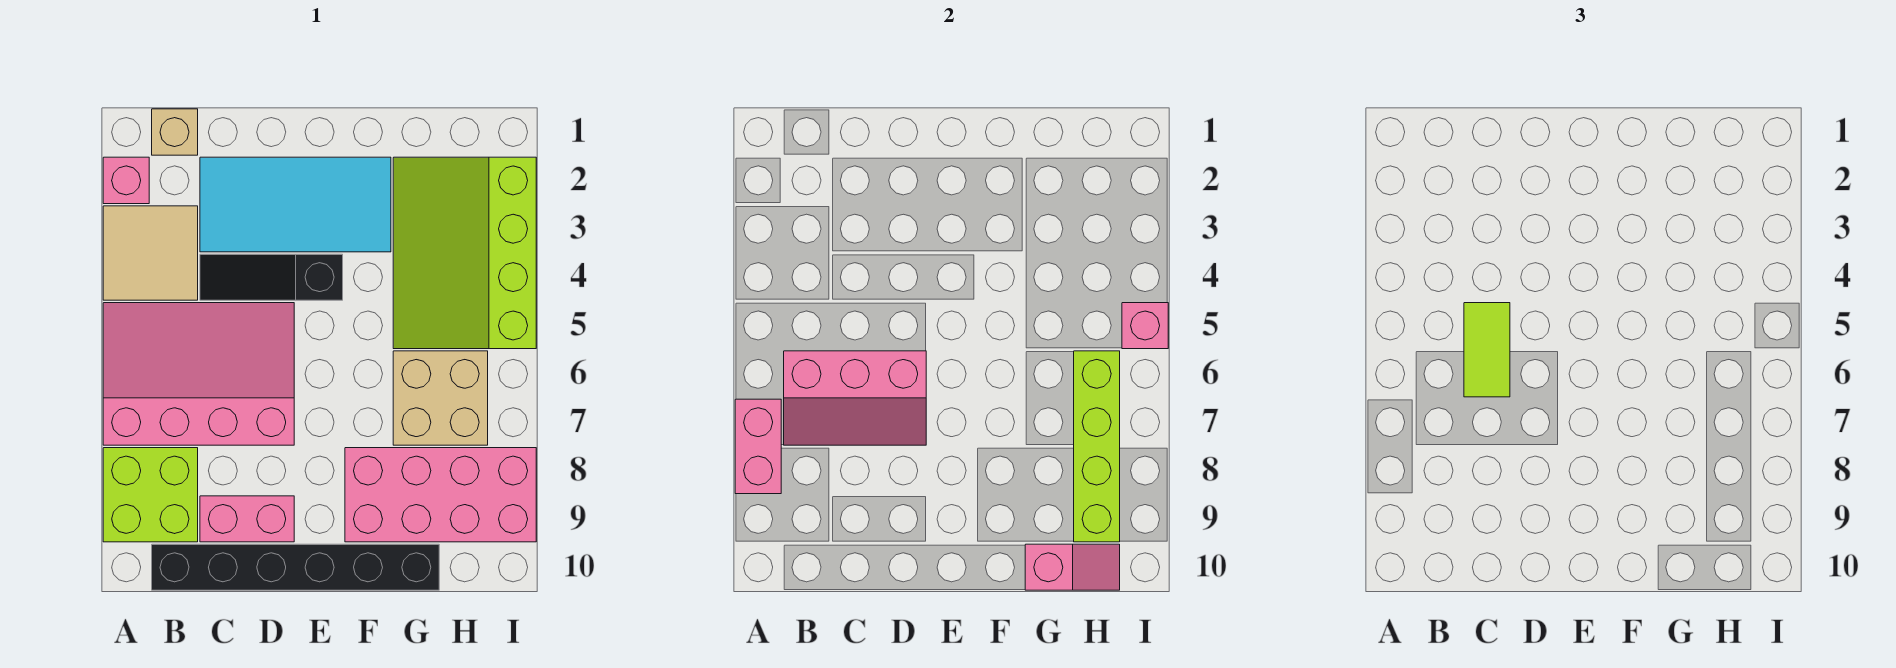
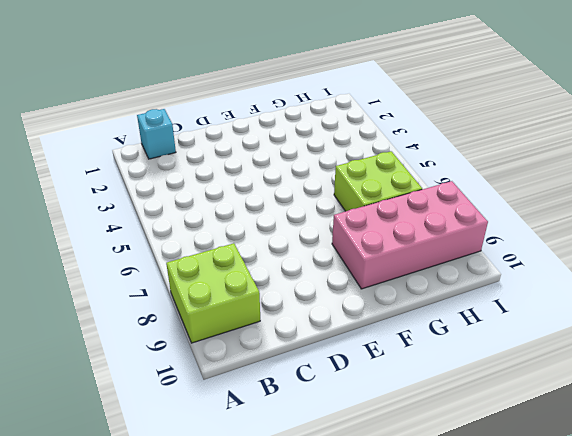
cyan 1x1 brick [137,109,176,159] -> tan 1x1 brick [152,109,198,155]
lime 2x2 brick [334,151,422,211] -> tan 2x2 brick [393,351,488,445]
none -> pink 1x1 brick [103,157,149,204]
none -> tan 2x2 tile [103,206,198,300]
none -> pink 3x4 slope [103,303,294,445]

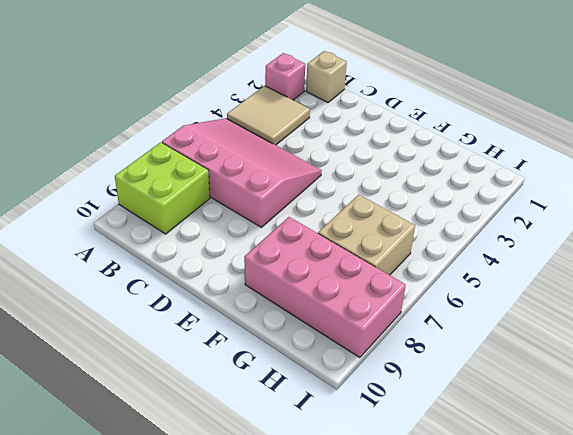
none -> black 1x6 brick [152,544,439,590]
none -> cyan 2x4 tile [200,157,391,252]
none -> black 1x3 slope [200,254,343,300]

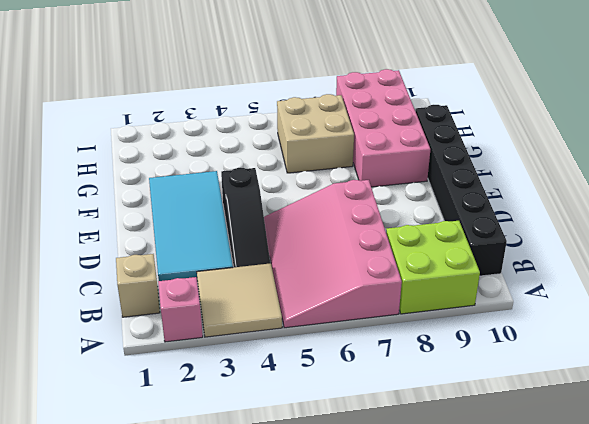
none -> pink 1x2 brick [200,496,294,542]
none -> lime 3x4 slope [393,157,536,349]
none -> pink 1x2 brick [735,399,781,494]

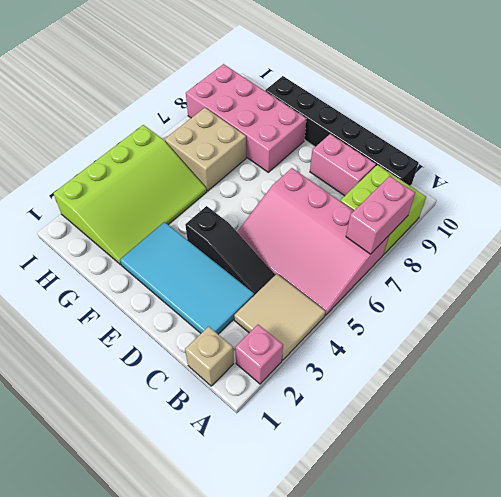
none -> pink 2x3 slope [784,351,926,445]
none -> pink 1x2 slope [1025,544,1120,590]
none -> lime 1x4 brick [1074,351,1120,542]

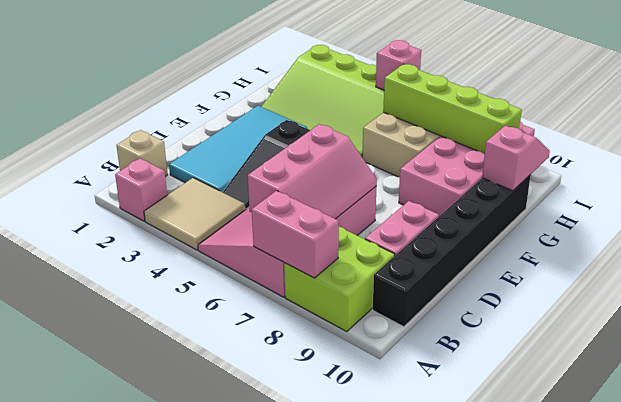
none -> lime 1x2 tile [1464,303,1510,397]

